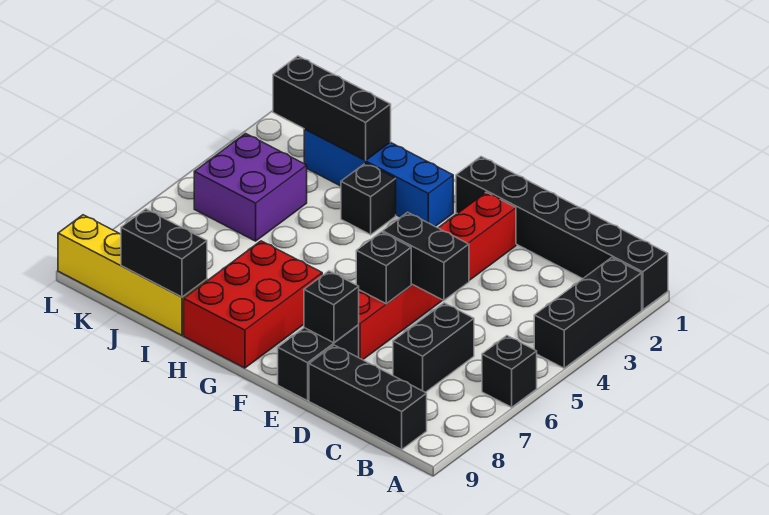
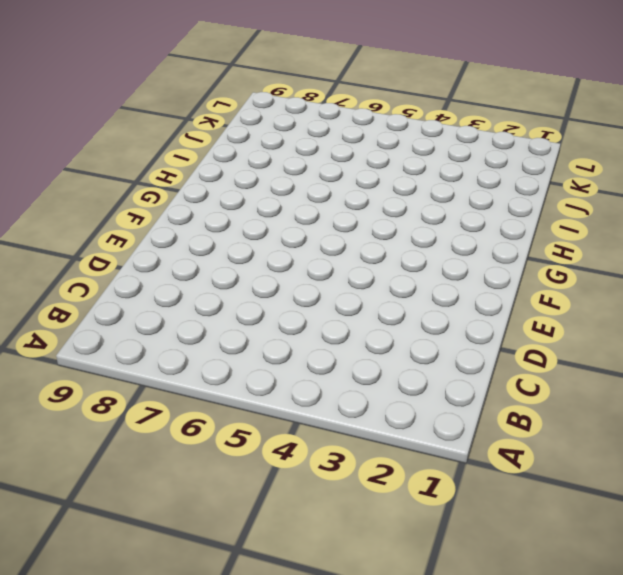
none -> black 1x6 brick [456,157,668,310]
none -> black 1x3 brick [534,258,642,368]
none -> black 1x1 brick [482,336,537,407]

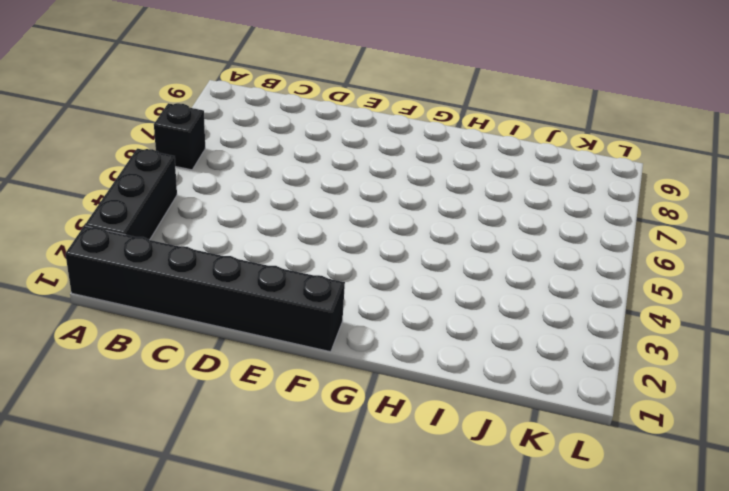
none -> black 1x3 brick [309,345,427,449]
none -> black 1x2 brick [393,303,474,392]
none -> red 1x6 brick [359,192,516,360]

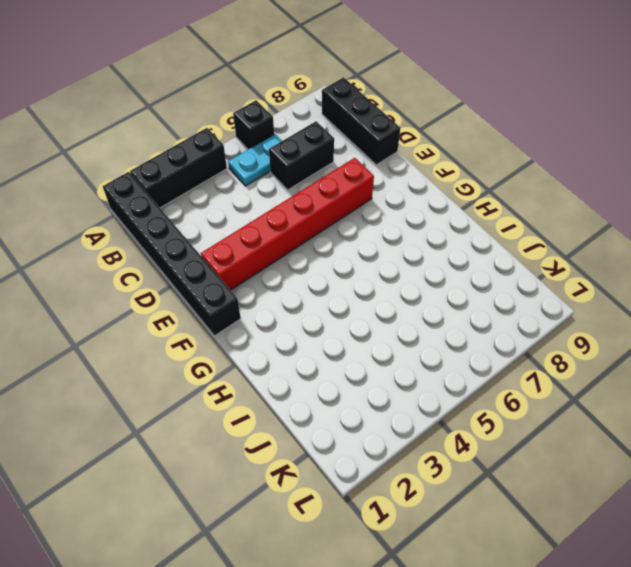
cyan 1x2 plate [228,134,282,186] -> none
none -> black 1x2 brick [278,325,359,401]
none -> blue 1x4 brick [304,129,453,226]
none -> red 2x3 brick [184,241,322,368]

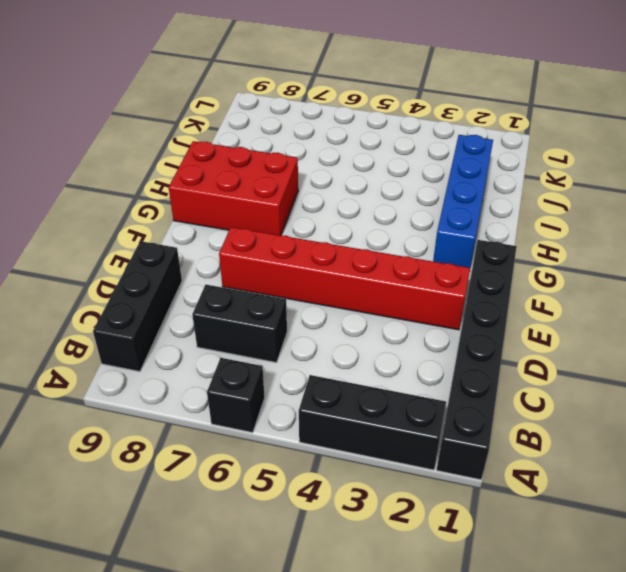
none -> black 1x2 brick [278,325,359,401]
none -> black 1x1 brick [341,163,396,235]
none -> yellow 1x4 brick [58,215,207,335]

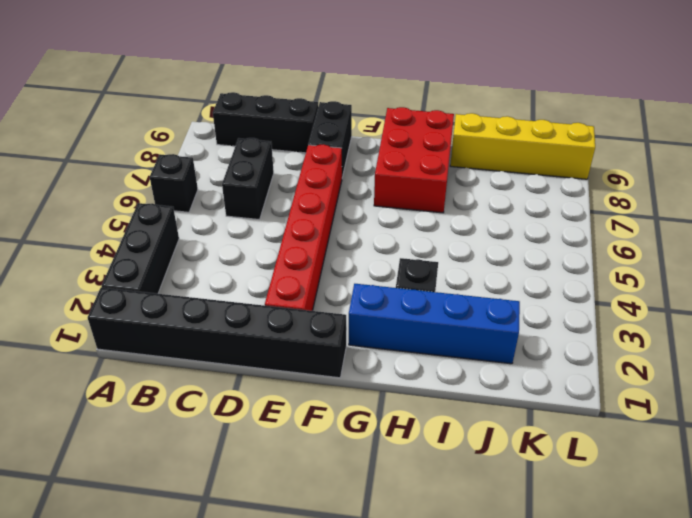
none -> purple 2x2 brick [194,134,307,241]
none -> black 1x2 brick [383,212,469,300]
none -> black 1x1 brick [356,232,411,304]

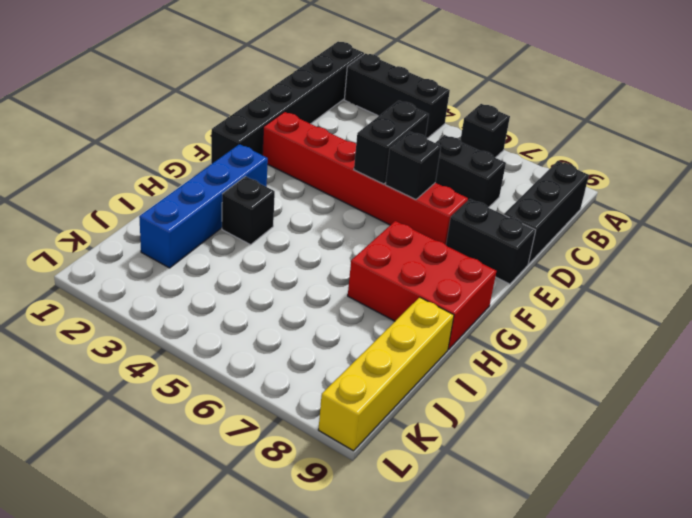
none -> purple 2x2 brick [194,134,307,241]
none -> black 1x1 brick [304,271,359,343]
none -> black 1x3 brick [273,56,391,160]

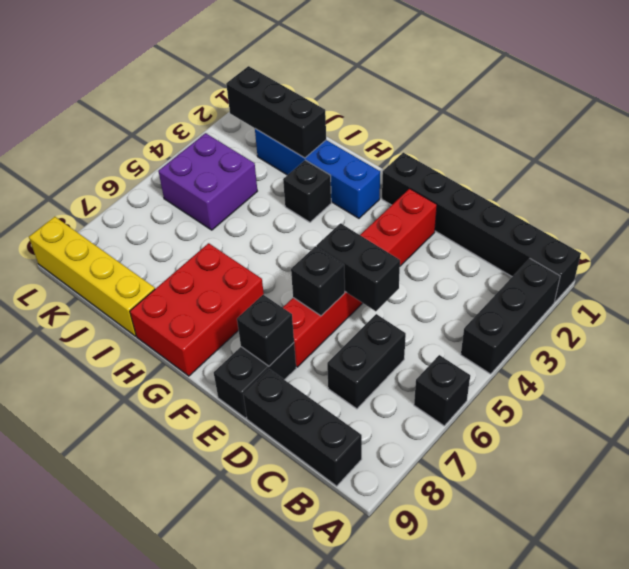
none -> black 1x2 brick [121,209,207,297]

